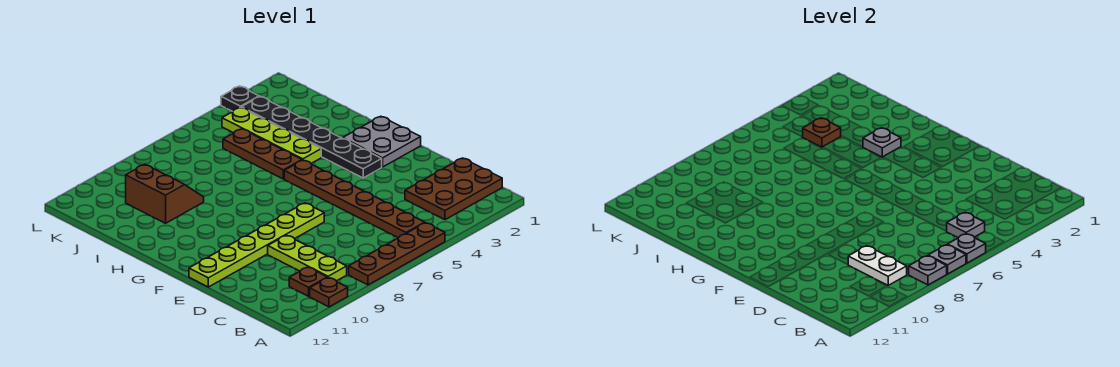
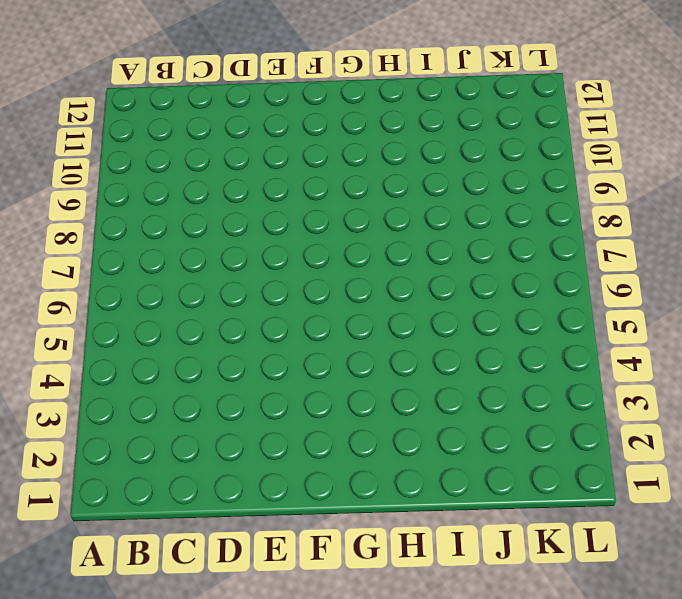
none -> brown 1x4 plate [349,223,445,285]
none -> brown 1x1 plate [310,278,348,307]
none -> brown 2x3 plate [405,158,502,220]

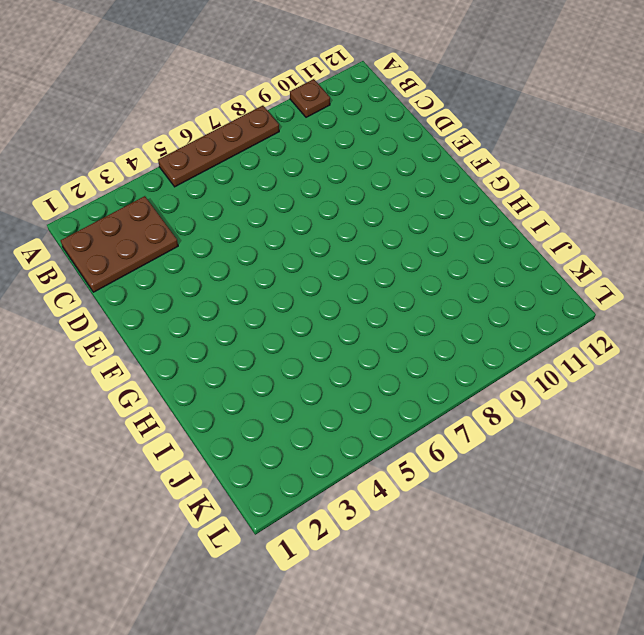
none -> brown 1x6 plate [284,160,425,238]
none -> lime 1x3 plate [268,235,347,281]
none -> brown 1x1 plate [289,267,327,296]

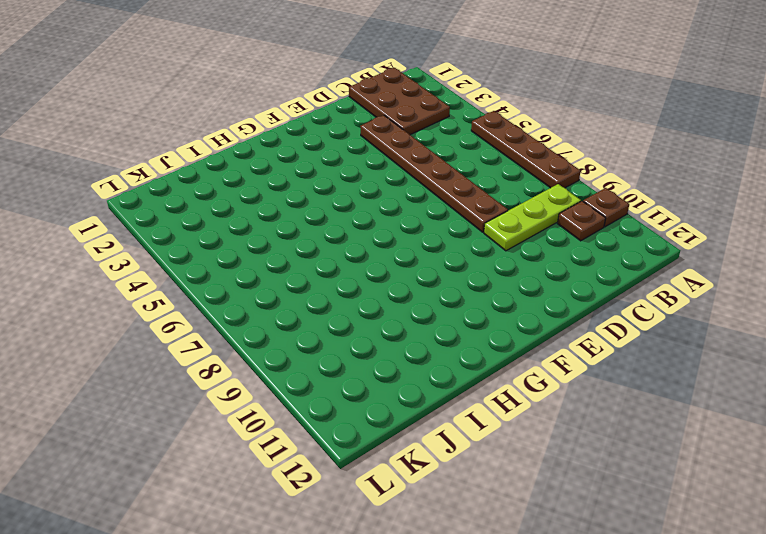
brown 1x6 plate [360,115,508,232] -> brown 1x6 plate turned to [284,160,425,238]
none -> lime 1x6 plate [189,203,324,287]
none -> grey 2x2 plate [343,116,421,167]
none -> black 1x6 plate [242,97,382,178]

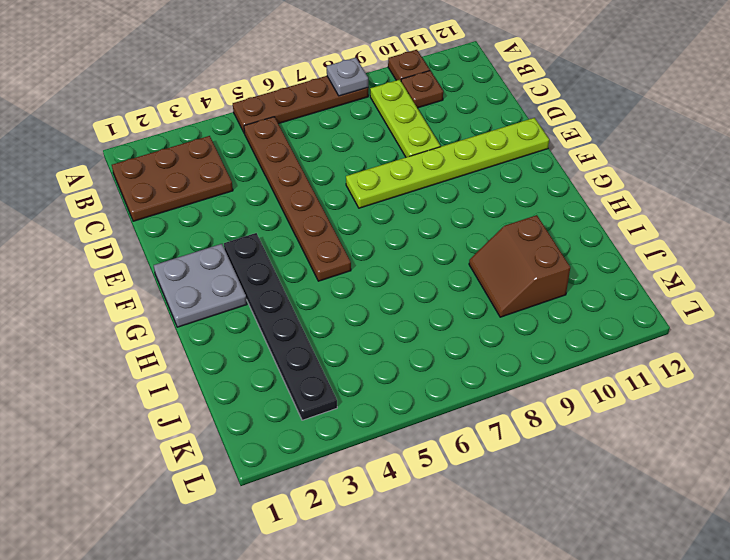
none -> lime 1x4 plate [222,107,321,163]
none -> brown 1x3 plate [223,129,302,179]
none -> black 1x1 plate [221,86,259,111]

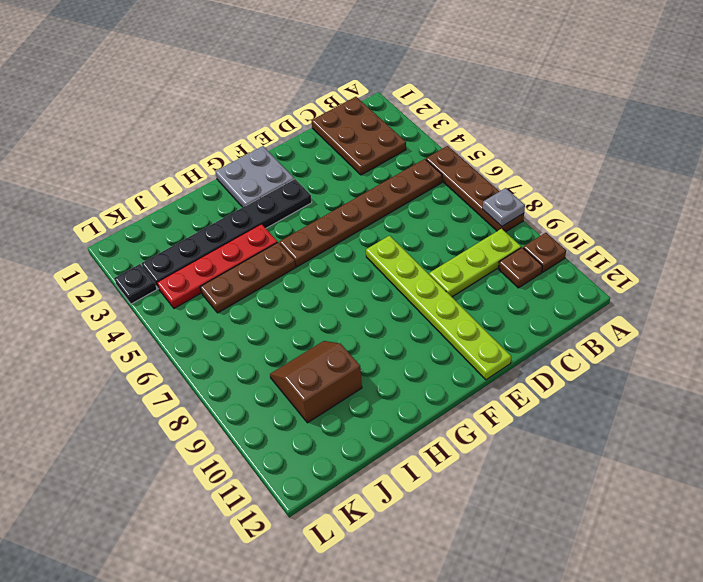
red 1x4 plate [157,224,277,308] -> lime 1x4 plate [222,107,321,163]
none -> grey 1x1 plate [948,234,986,263]
none -> grey 1x1 plate [928,245,966,274]
none -> grey 1x1 plate [946,212,985,238]

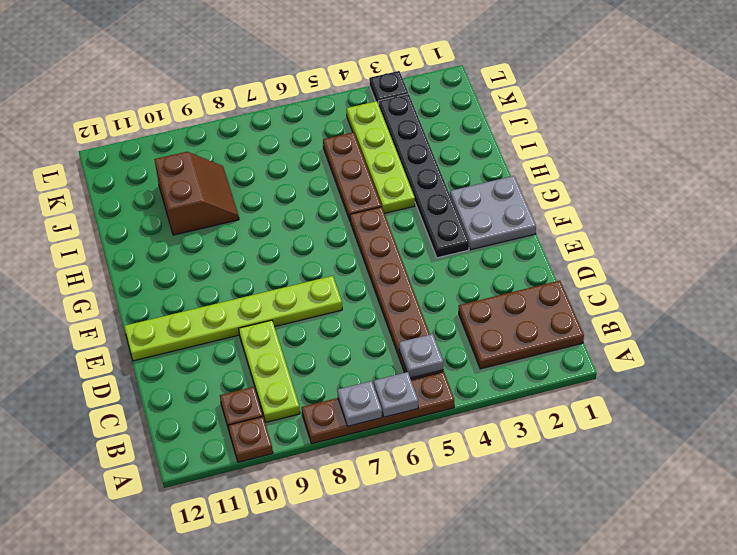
none -> grey 1x1 plate [909,256,947,285]
none -> white 1x2 plate [848,246,907,285]
none -> grey 1x1 plate [863,128,901,157]

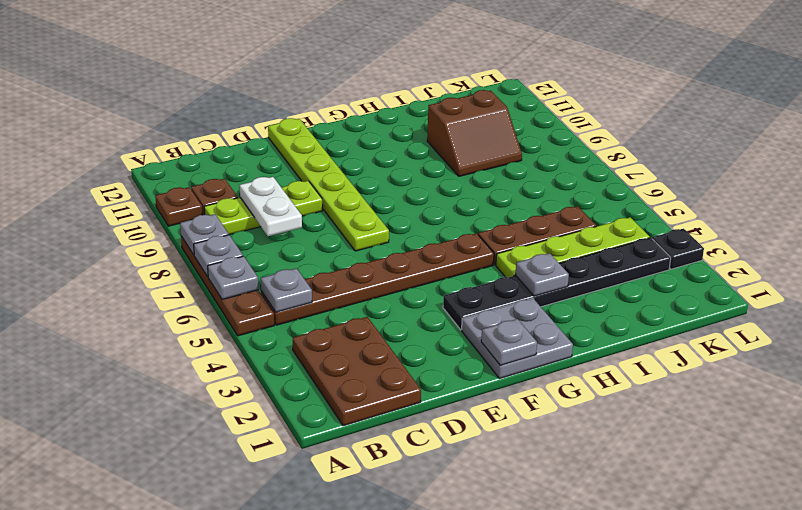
white 1x2 plate [239,177,302,236] -> white 1x2 plate turned to [848,246,907,285]
grey 1x1 plate [481,319,537,365] -> none
none -> brown 1x1 plate [803,118,841,147]

